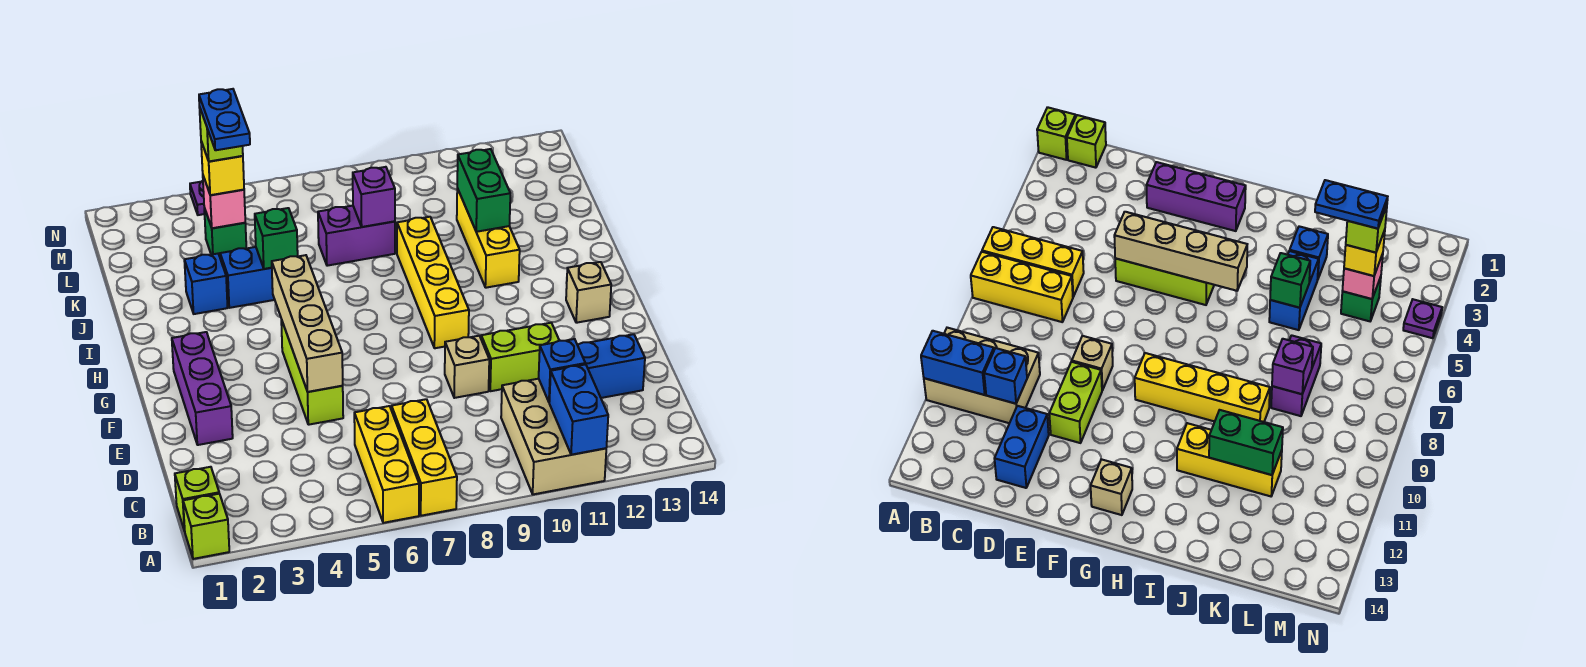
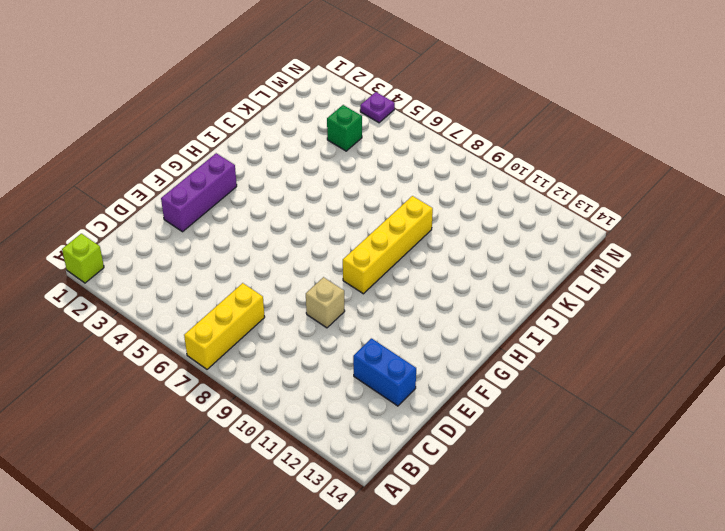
none -> yellow 1x3 brick [354,406,419,523]
none -> tan 2x3 brick [501,379,606,494]
none -> lime 1x1 brick [175,467,219,531]

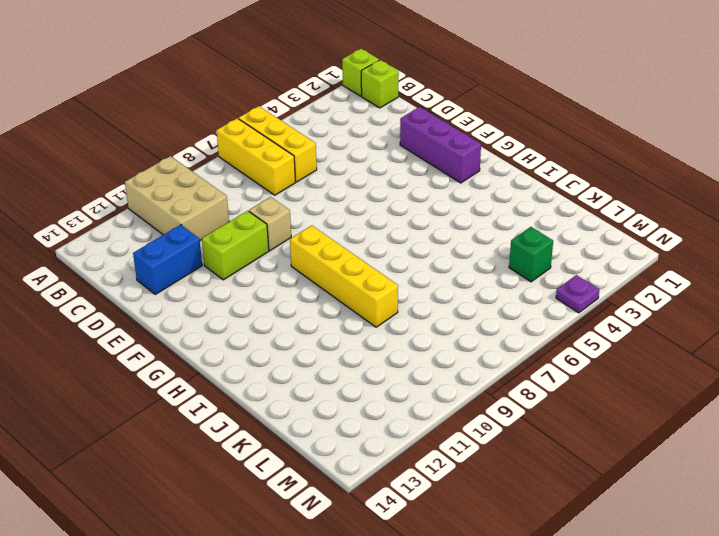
none -> lime 1x3 brick [281,319,343,425]
none -> tan 1x1 brick [566,262,611,323]
none -> yellow 1x3 brick [457,189,520,288]

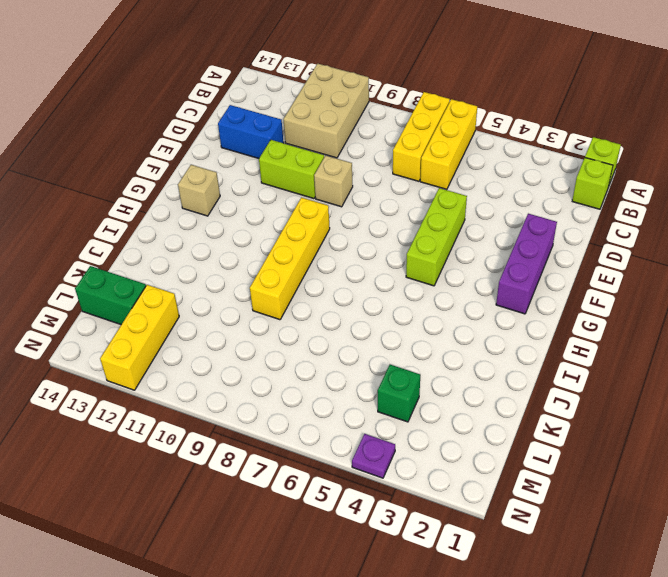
yellow 1x3 brick [100,285,179,390] -> yellow 1x3 brick moved to [457,189,520,288]
green 1x2 brick [75,266,146,325] -> green 1x2 brick turned to [457,149,510,232]
none -> blue 1x1 brick [184,254,228,314]
none -> blue 1x2 brick [220,247,275,308]
none -> purple 1x2 brick [318,206,395,266]

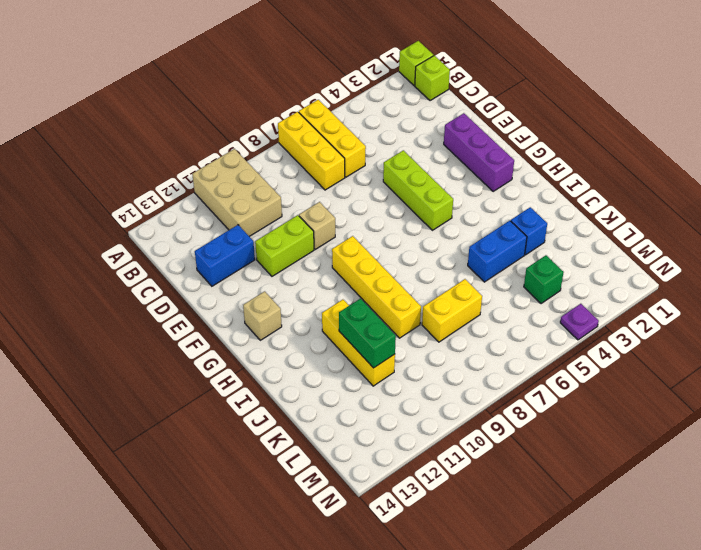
yellow 1x2 brick [422,279,482,342] -> purple 1x2 brick [318,206,395,266]
none -> blue 1x2 brick [549,364,608,455]
none -> blue 1x1 brick [539,339,585,402]
none -> tan 1x4 brick [272,255,343,392]

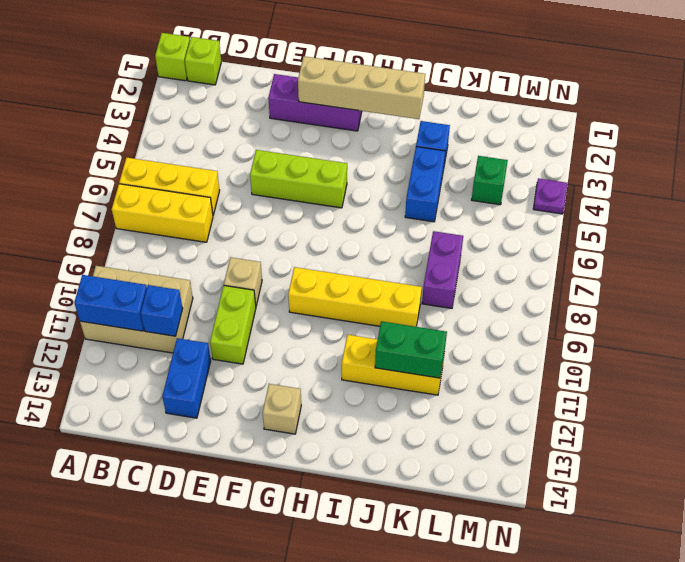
tan 1x4 brick [298,56,425,119] -> tan 1x4 brick moved to [272,255,343,392]
none -> green 1x1 brick [255,208,298,269]
none -> purple 1x1 brick [353,167,395,227]
none -> pink 1x1 brick [203,176,245,228]

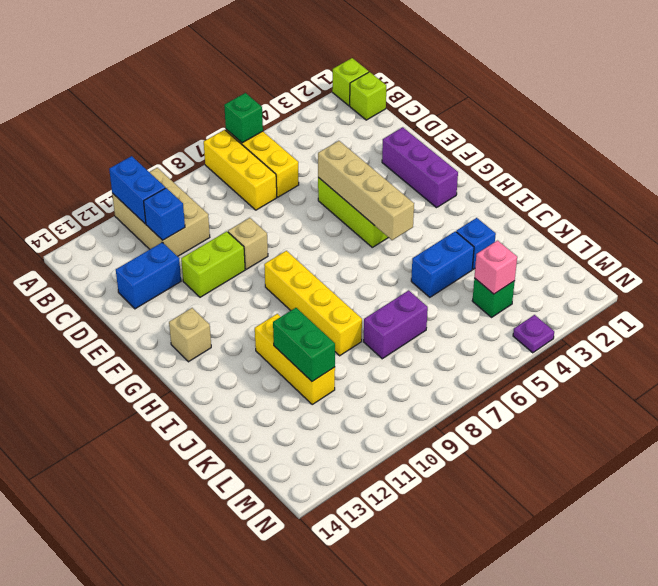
green 1x1 brick [224,93,263,143] -> green 1x1 brick moved to [255,208,298,269]
none -> purple 1x1 brick [353,167,395,227]
none -> yellow 1x1 brick [201,141,244,195]
none -> lime 1x1 brick [199,107,243,161]

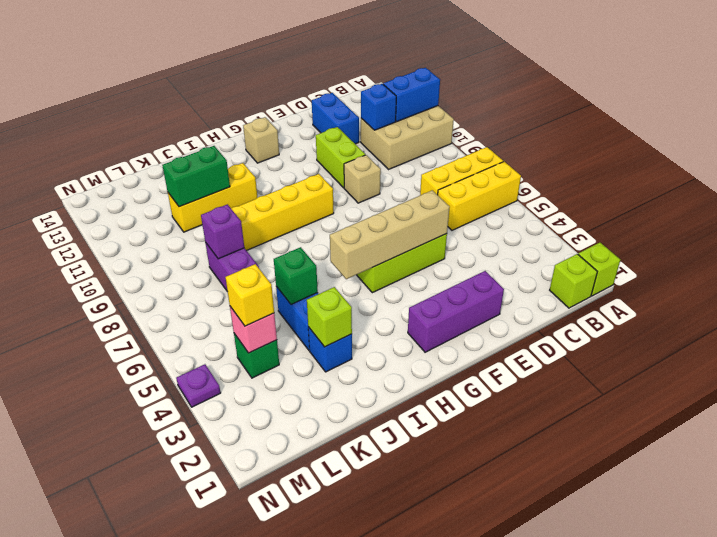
lime 1x1 brick [307,287,352,347] -> lime 1x1 brick moved to [199,107,243,161]
none -> blue 1x2 plate [199,89,250,150]

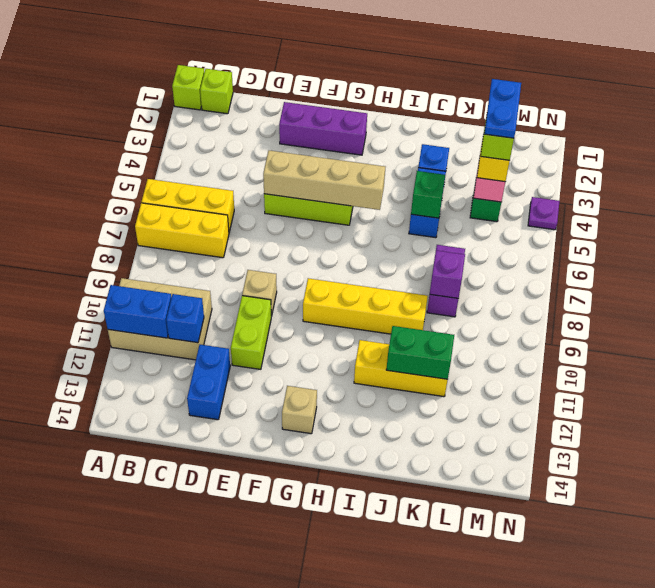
blue 1x2 plate [484,79,521,138] -> blue 1x2 plate turned to [199,89,250,150]

